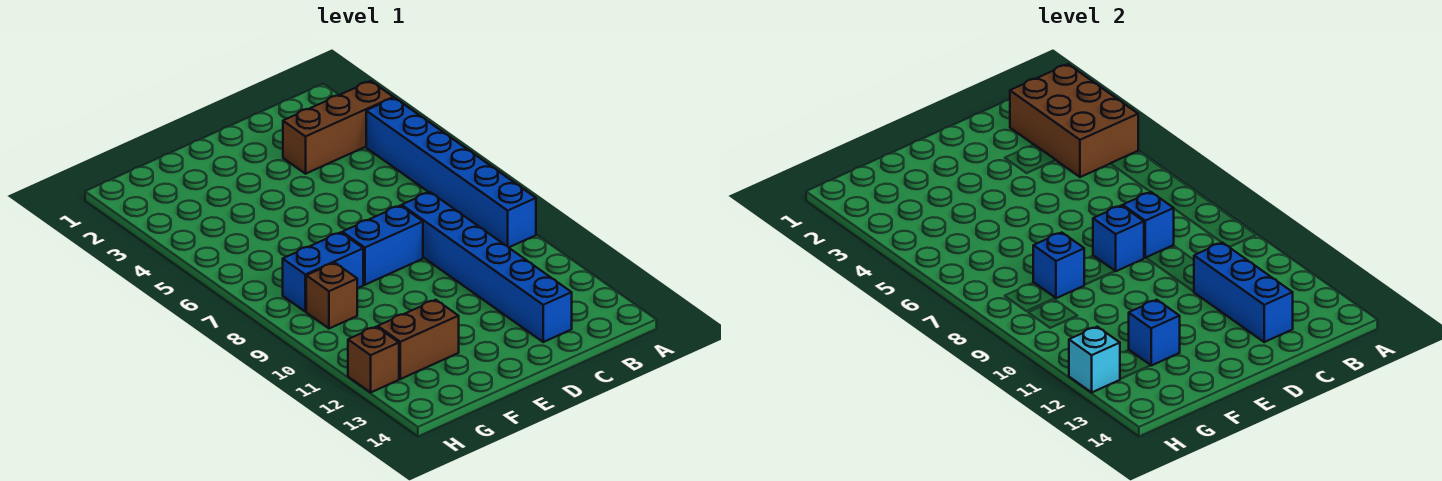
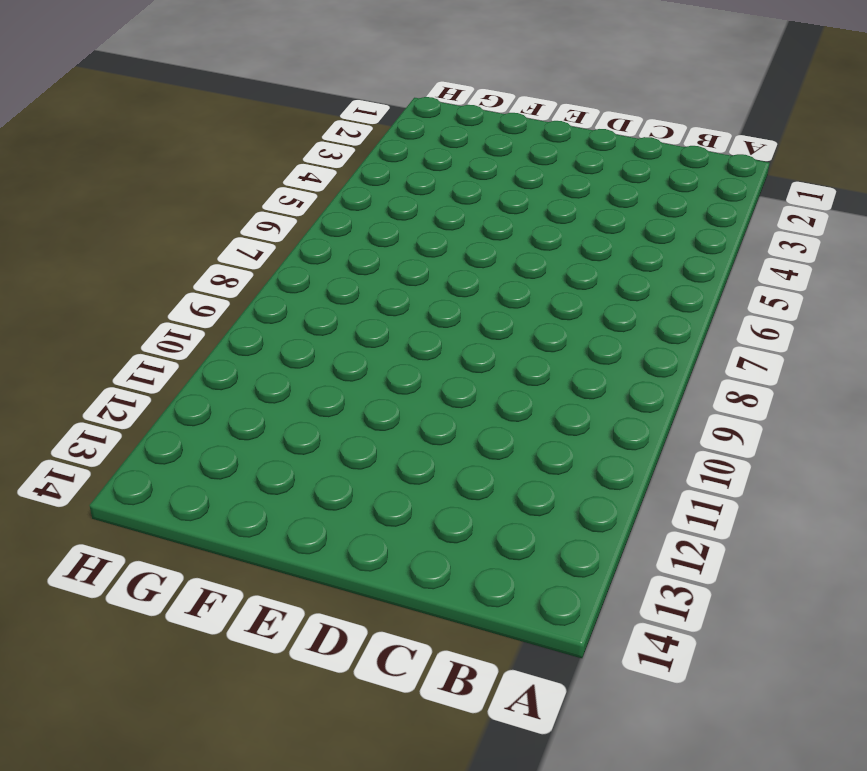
none -> brown 1x3 brick [283,81,393,174]
none -> blue 1x6 brick [366,98,536,247]
none -> blue 1x6 brick [402,192,572,342]

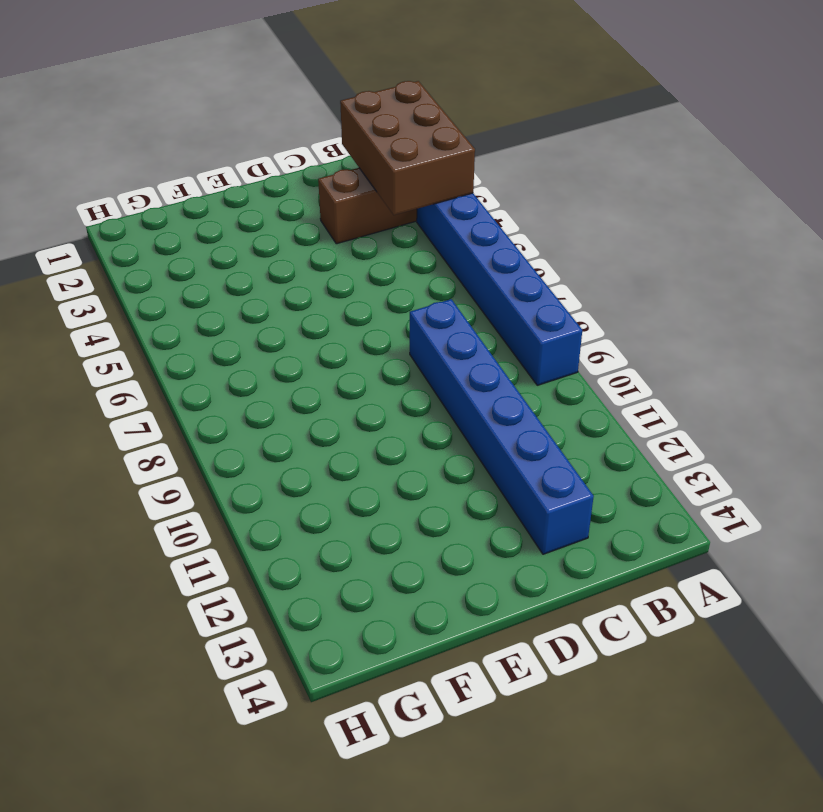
none -> blue 1x2 brick [342,206,423,285]
none -> blue 1x2 brick [283,232,363,312]
none -> brown 1x2 brick [378,300,459,379]

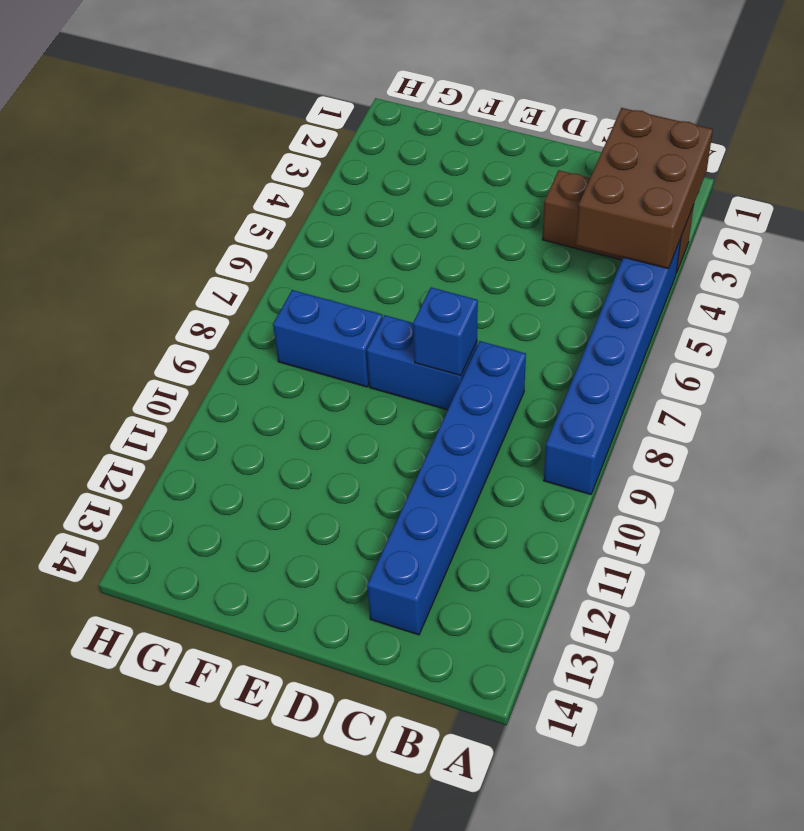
none -> brown 1x2 brick [378,300,459,379]
none -> brown 1x1 brick [306,263,357,329]
none -> brown 1x1 brick [348,327,399,392]

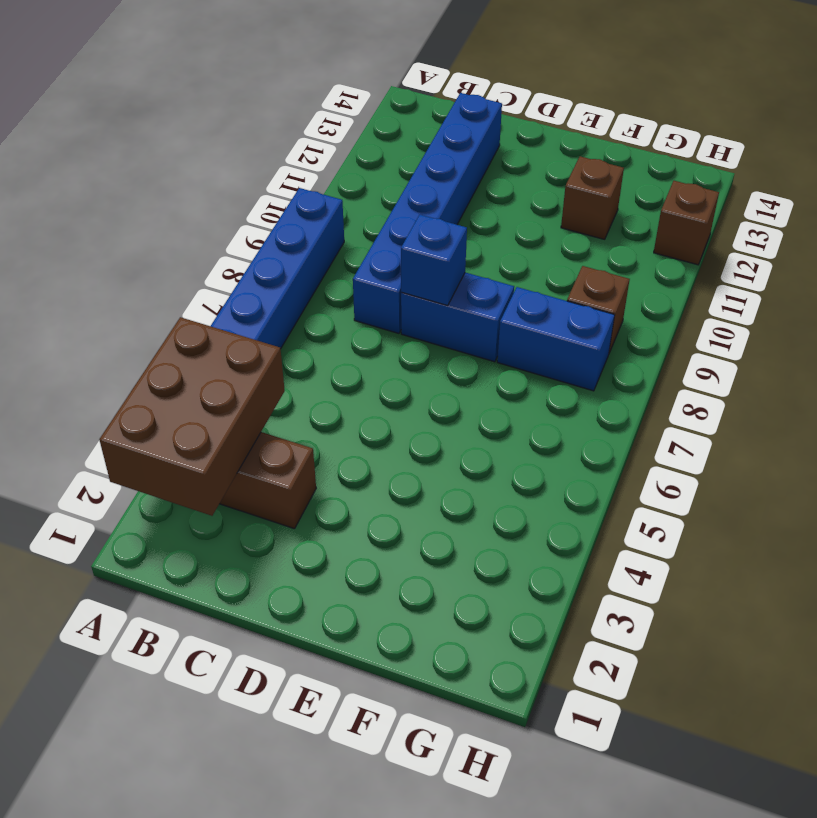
brown 1x1 brick [561,156,624,239] -> brown 1x2 brick [378,300,459,379]
none -> blue 1x1 brick [1123,192,1174,258]
none -> blue 1x3 brick [1194,243,1293,342]
none -> blue 1x1 brick [1033,232,1084,298]

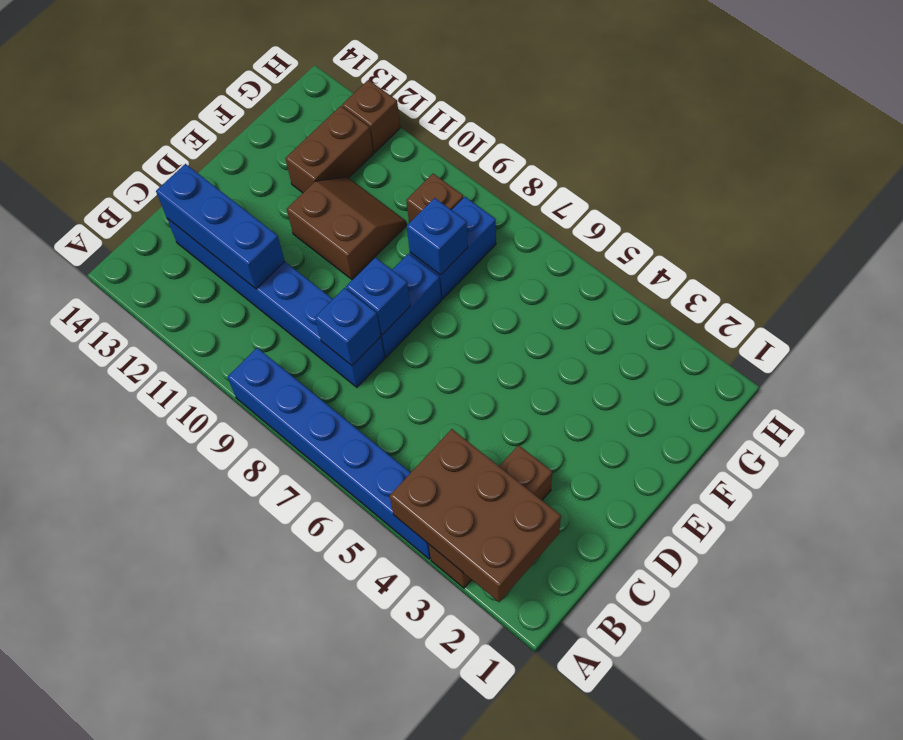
brown 2x2 slope [287,177,406,279] -> none
none -> blue 1x1 brick [1129,300,1180,365]
none -> cyan 1x1 brick [1069,327,1120,392]

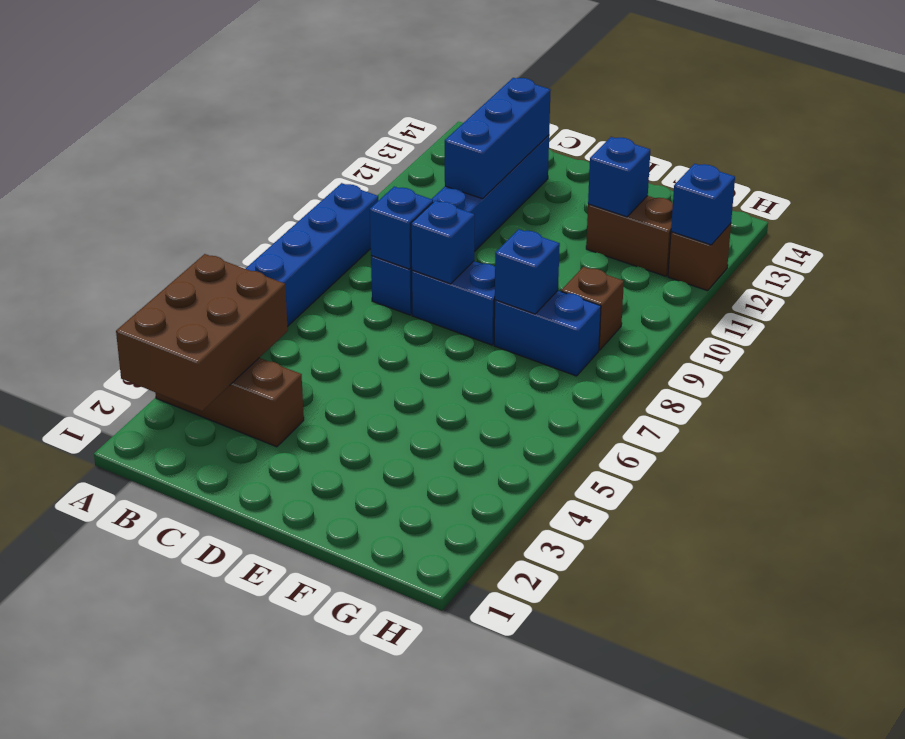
blue 1x1 brick [671,164,735,245] -> cyan 1x1 brick [1069,327,1120,392]

